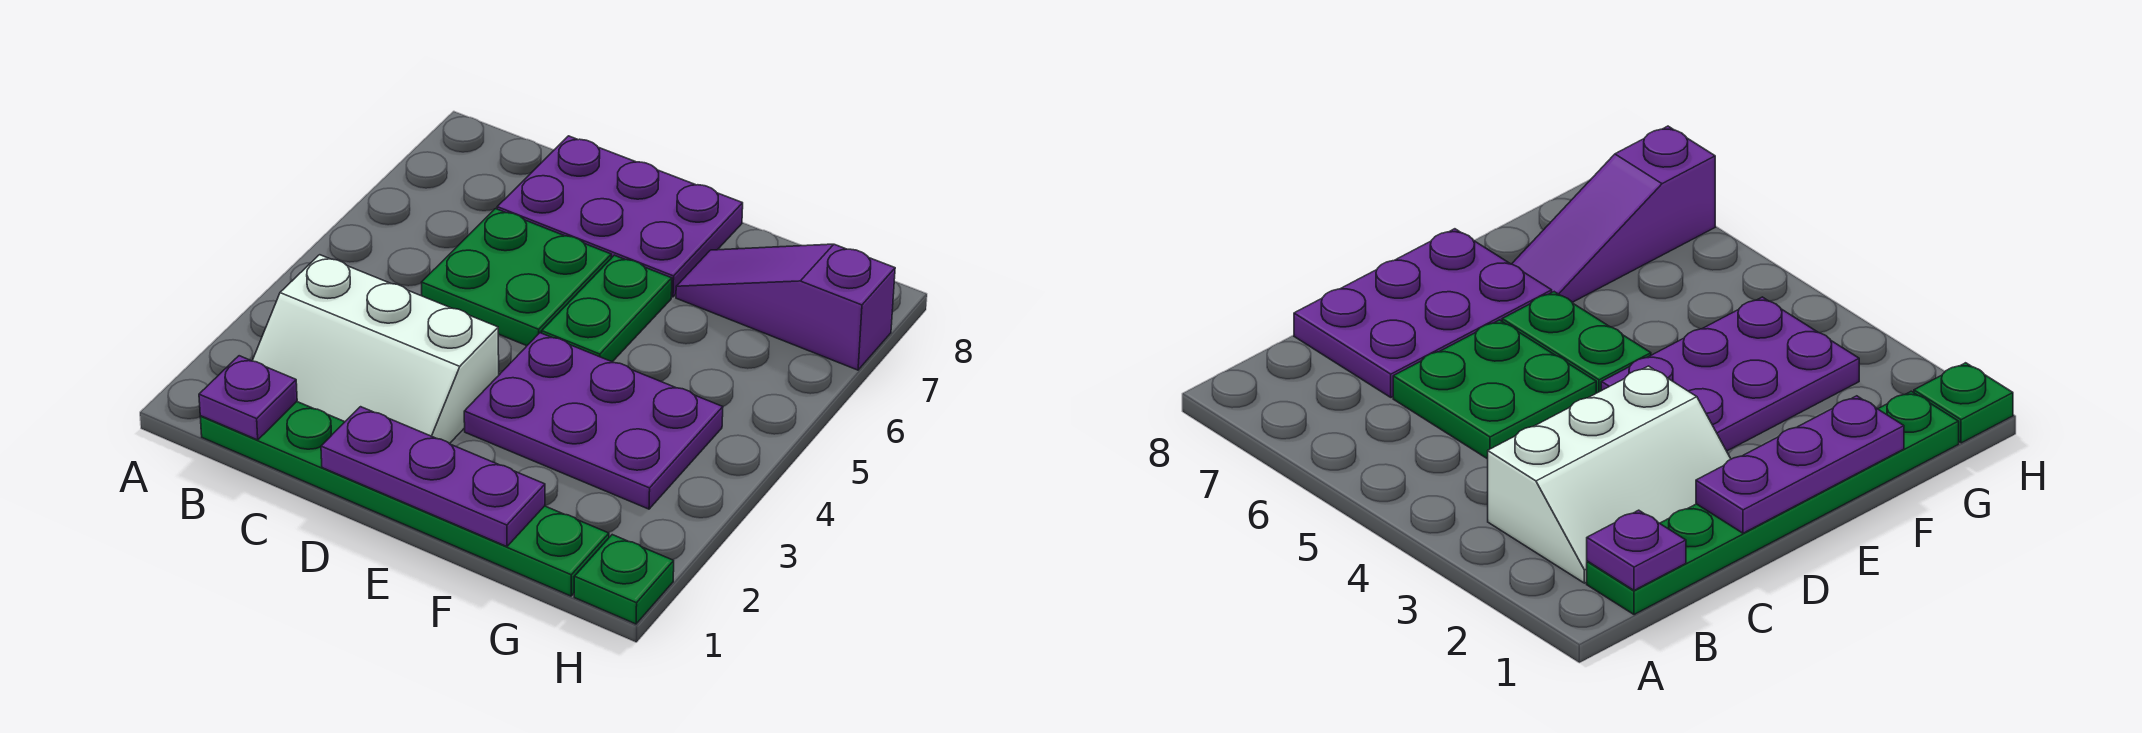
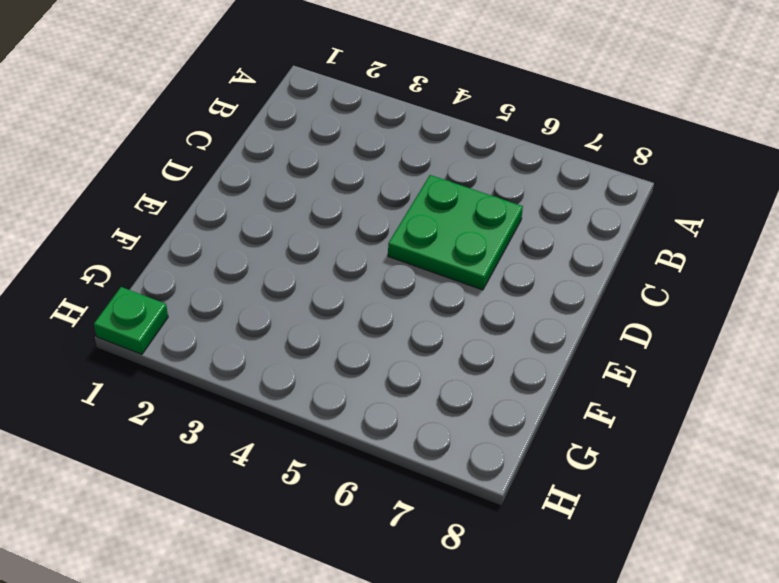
none -> green 1x6 plate [200,402,609,596]
none -> white 2x3 slope [252,255,499,444]

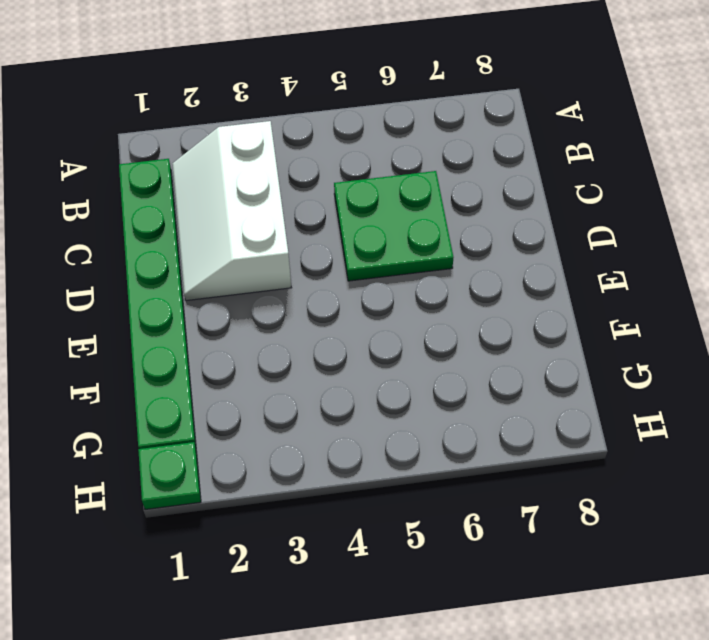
none -> purple 2x3 plate [497,136,743,297]
none -> purple 2x3 plate [464,333,723,509]

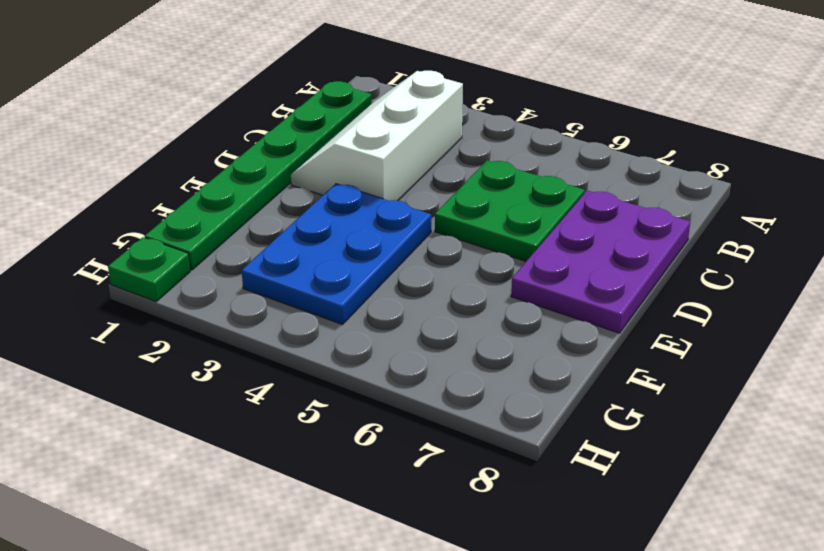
blue 2x3 plate [242,184,431,324] -> purple 2x3 plate [464,333,723,509]
none -> green 1x2 plate [542,255,672,362]
none -> purple 1x3 slope [676,244,895,370]

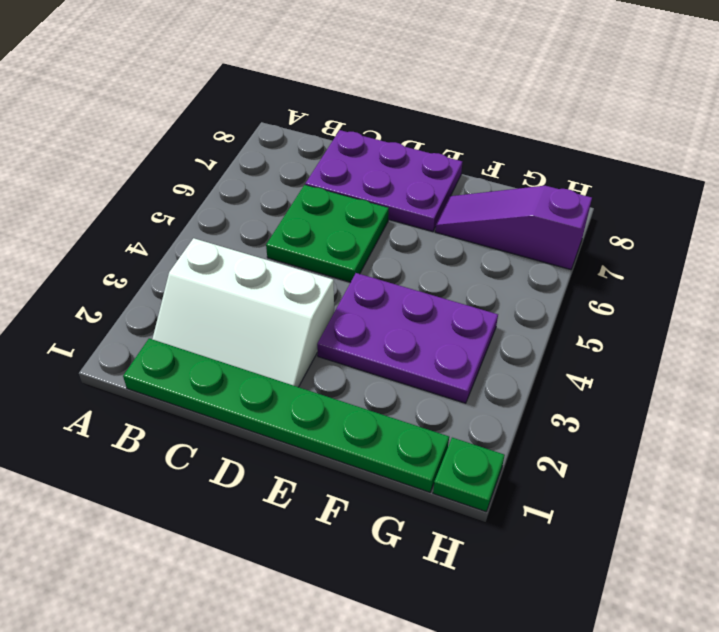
none -> green 1x2 plate [542,255,672,362]
none -> purple 1x1 plate [199,356,297,440]

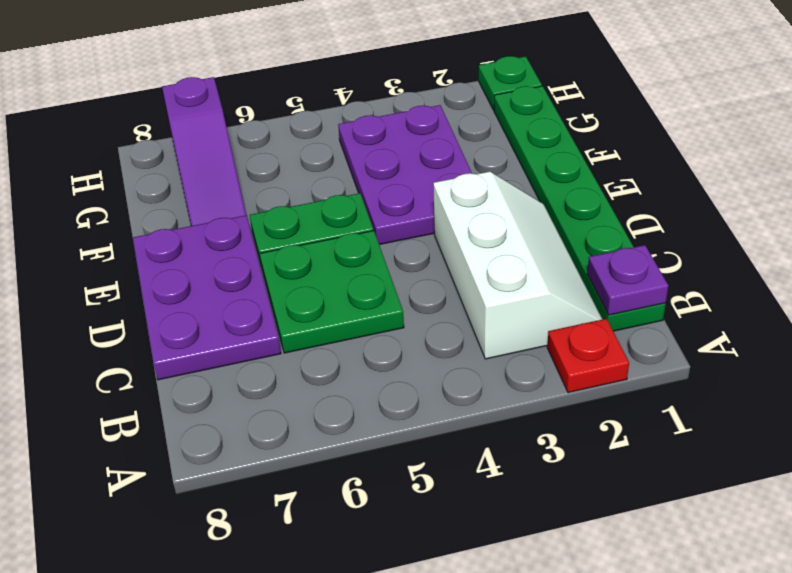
red 1x1 plate [547,319,629,393] -> none
none -> purple 1x3 plate [321,407,545,547]

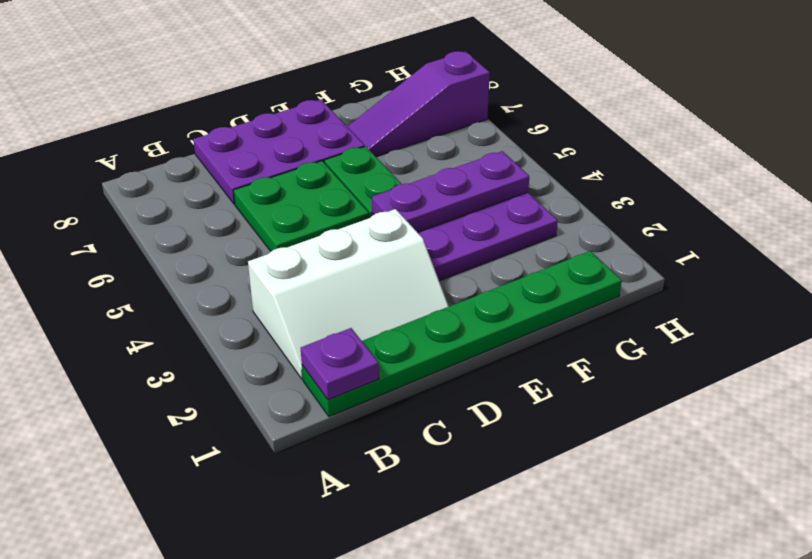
purple 1x3 plate [372,151,529,232] -> purple 1x3 plate moved to [321,407,545,547]
none -> green 1x1 plate [574,535,674,624]

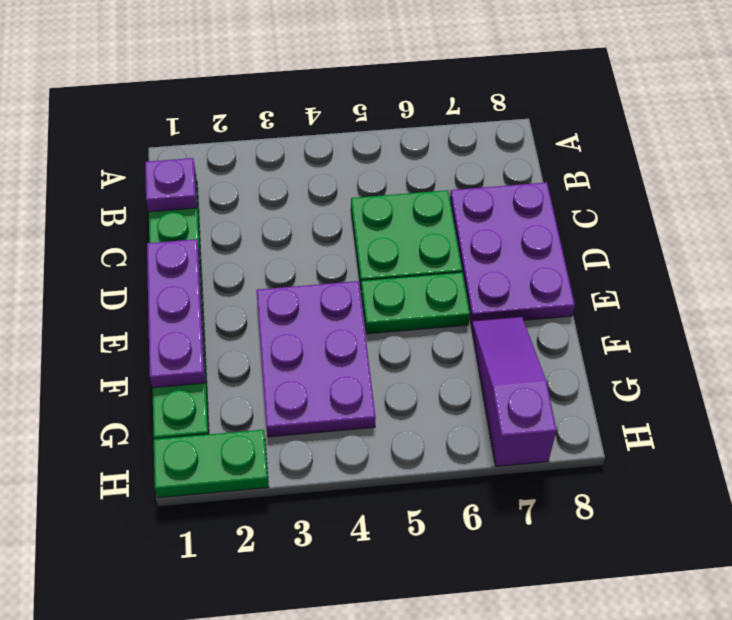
green 1x2 plate [154,430,269,498] -> green 1x1 plate [574,535,674,624]
none -> white 2x3 slope [252,255,499,444]

